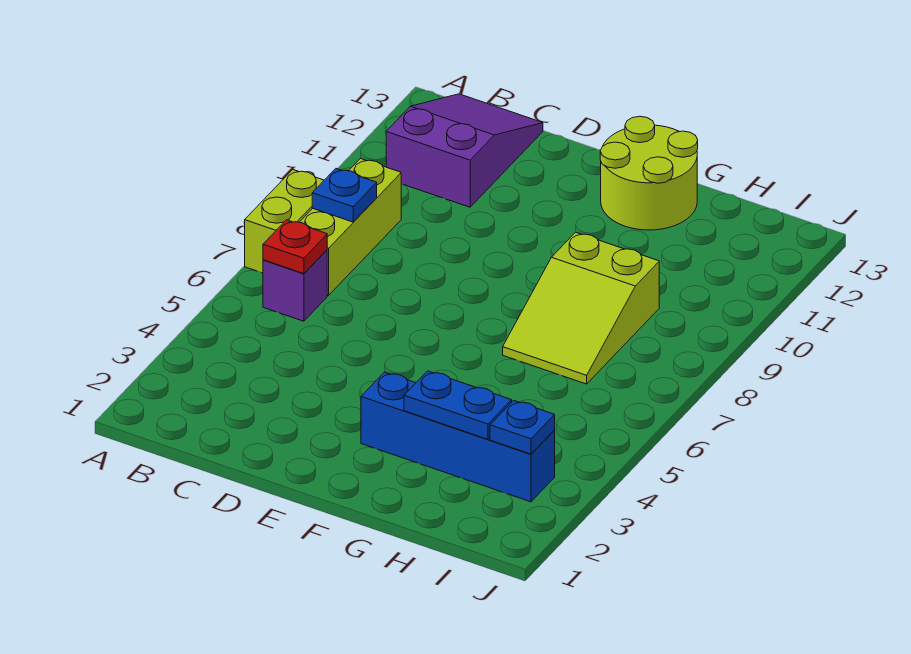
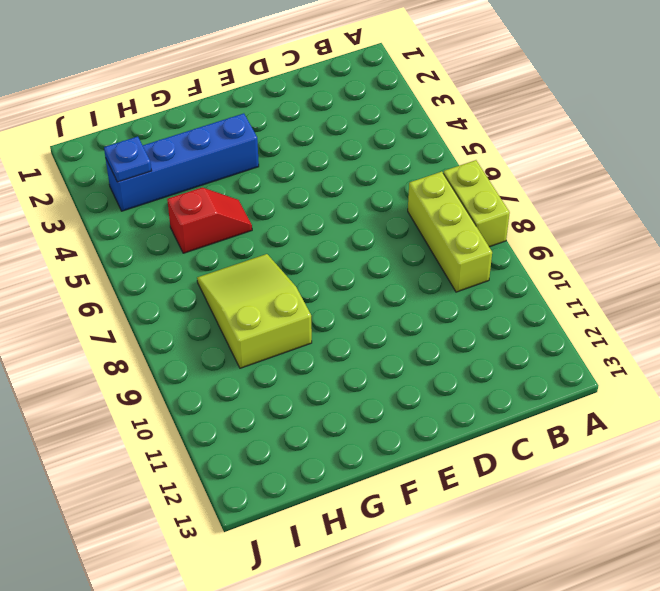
red 1x2 slope [167,188,252,253] -> none
none -> purple 1x1 brick [263,250,327,321]
none -> purple 2x3 slope [386,94,543,207]

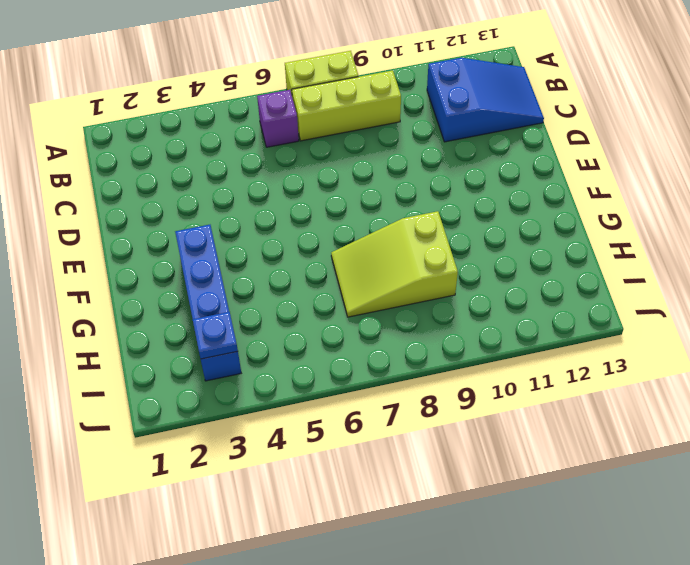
blue 2x3 slope [427,58,544,142] -> purple 2x3 slope [386,94,543,207]
none -> lime 2x2 round brick [600,116,698,230]
none -> red 1x1 plate [263,220,327,274]

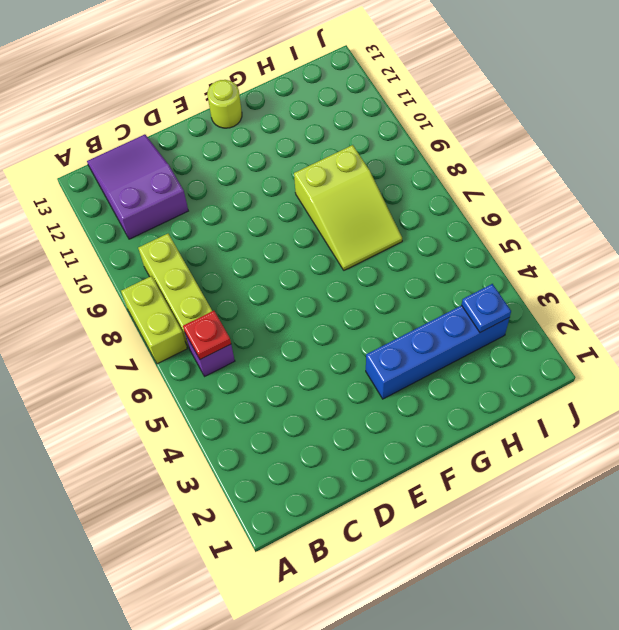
lime 1x1 round brick [207,80,242,128] -> lime 2x2 round brick [600,116,698,230]
none -> blue 1x1 plate [312,169,377,222]
none -> blue 1x2 plate [404,371,512,439]

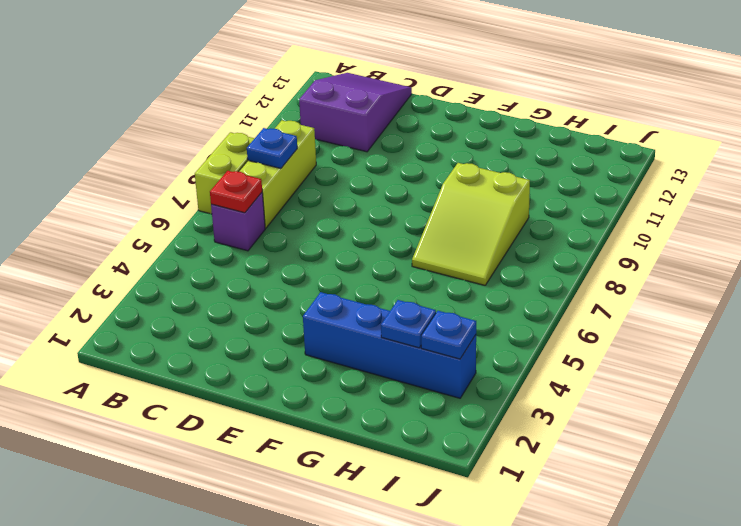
blue 1x1 plate [381,300,436,348] -> blue 1x2 plate [404,371,512,439]
none -> lime 2x2 round brick [600,116,698,230]

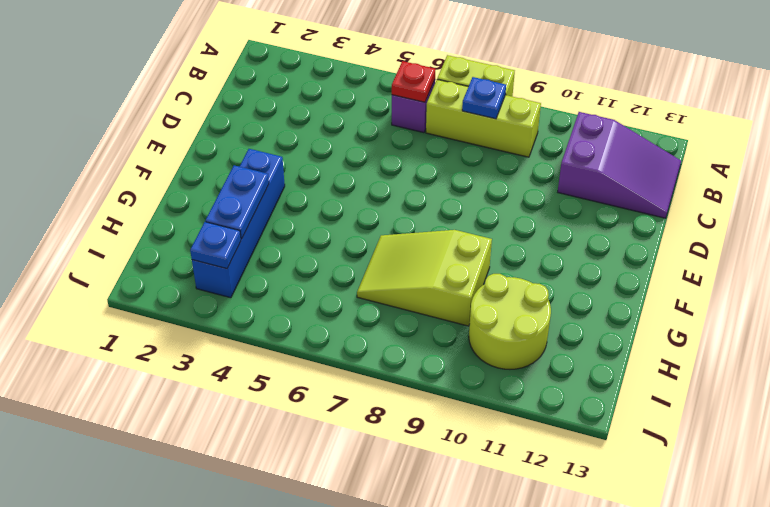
lime 2x2 round brick [469,274,551,369] -> lime 2x2 round brick moved to [600,116,698,230]

